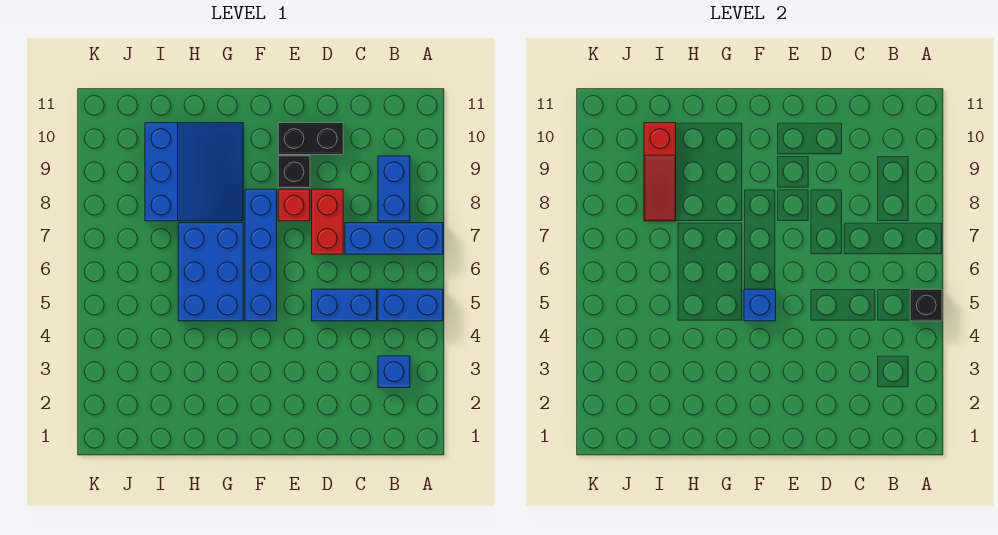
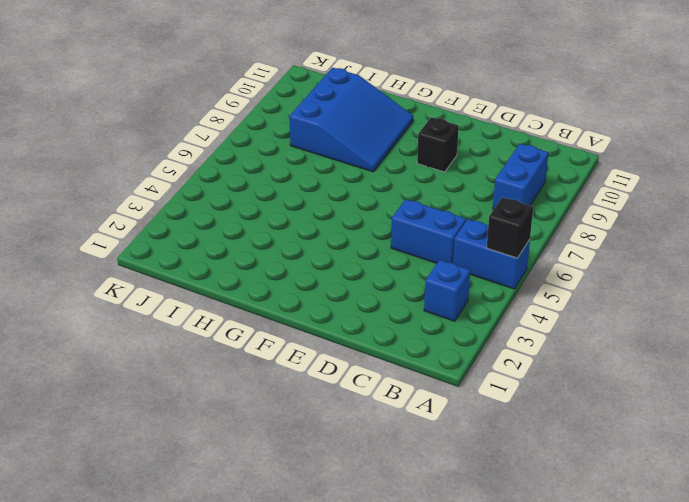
none -> blue 1x3 brick [345,223,443,254]
none -> red 1x2 brick [312,189,343,254]
none -> black 1x2 brick [278,123,343,155]

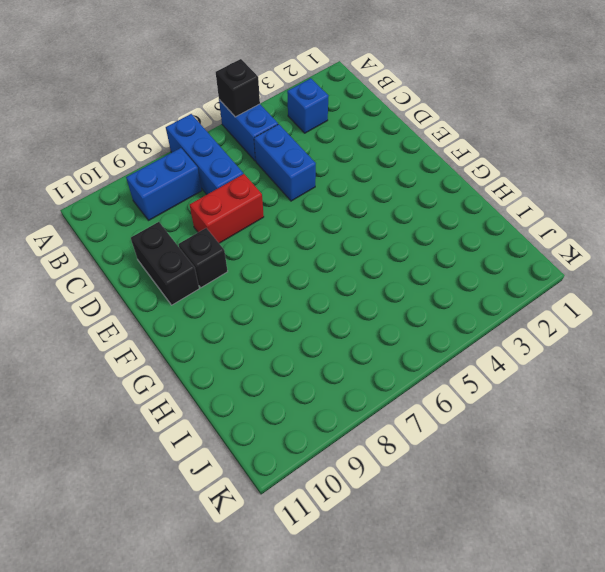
none -> red 1x1 brick [278,189,310,221]
none -> blue 1x4 brick [245,189,277,321]
none -> blue 2x3 brick [178,223,243,321]

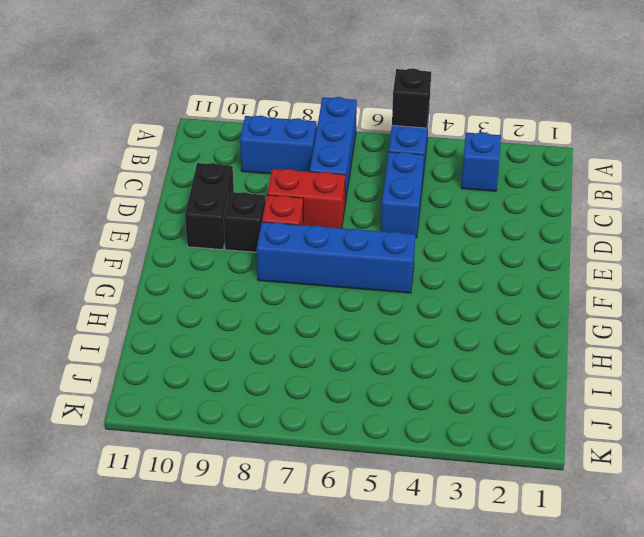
none -> blue 2x3 brick [178,223,243,321]
none -> blue 3x3 slope [145,123,243,221]
none -> blue 1x1 brick [744,289,776,321]

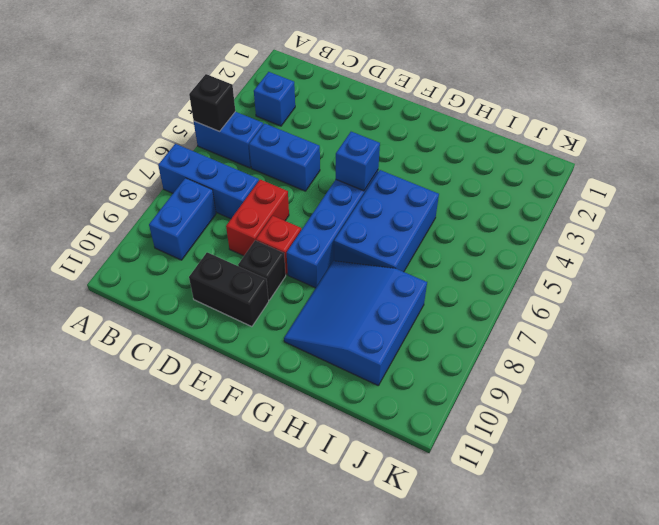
none -> red 1x3 slope [644,123,676,221]

